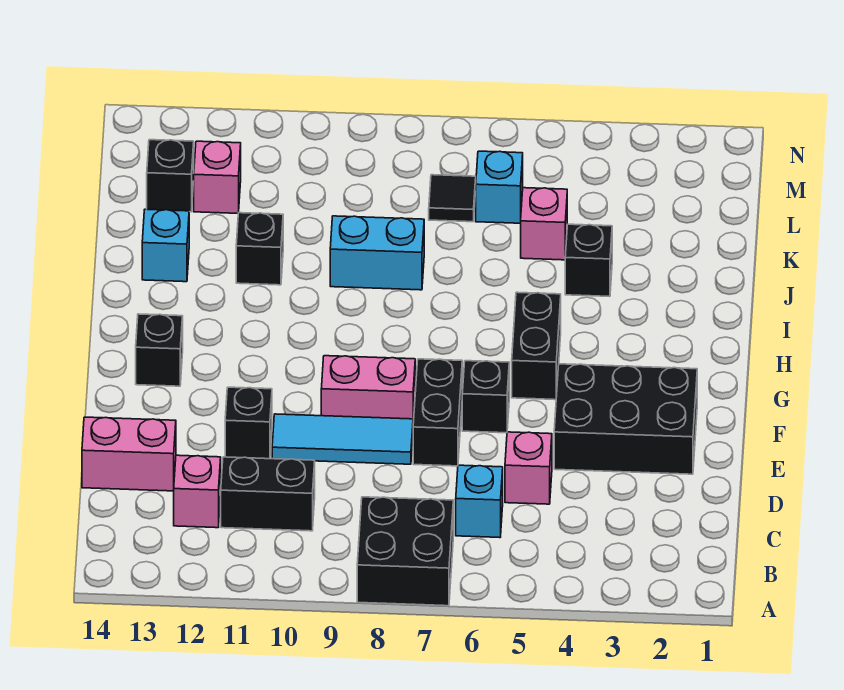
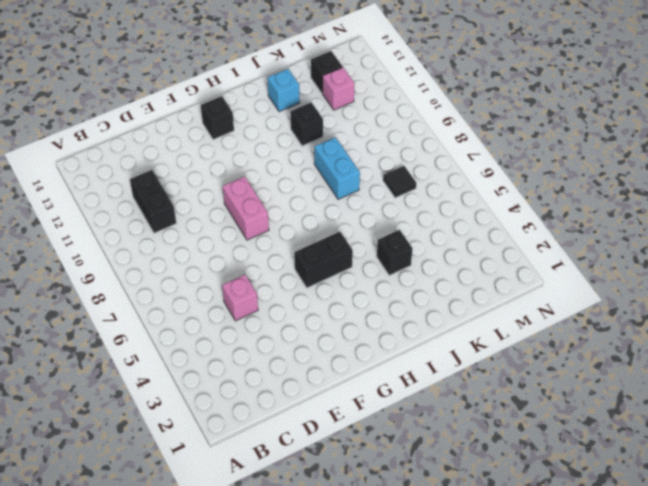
none -> black 2x2 brick [357,497,453,606]
none -> cyan 1x1 brick [456,465,503,538]
none -> pink 1x1 brick [174,455,221,528]

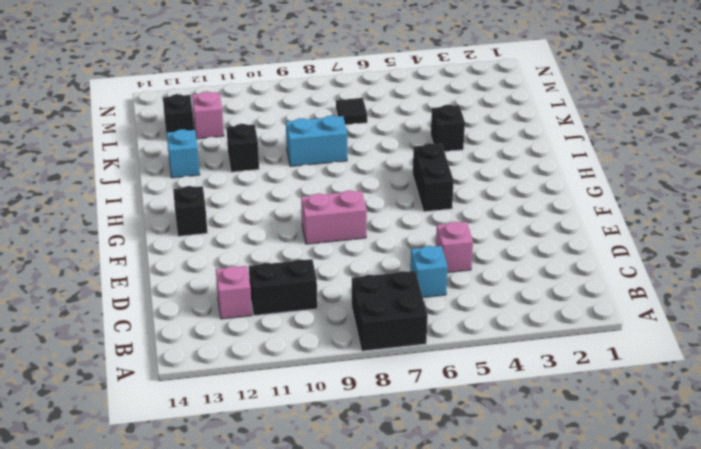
none -> pink 1x2 brick [82,417,176,491]
none -> black 2x3 brick [554,364,697,474]
none -> black 1x2 brick [413,359,462,466]

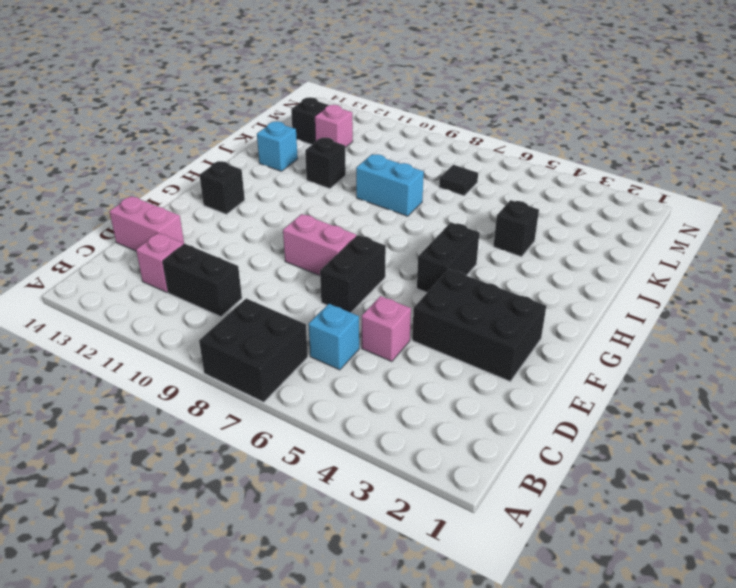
none -> cyan 1x3 tile [272,414,413,464]
none -> black 1x1 brick [225,387,272,459]
none -> black 1x1 brick [462,361,509,433]

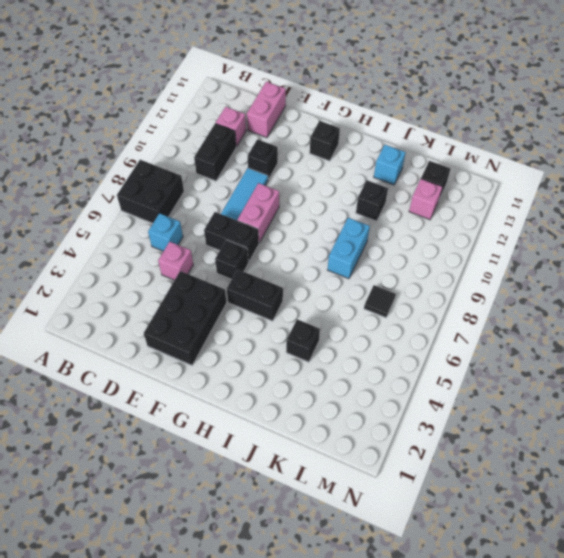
none -> pink 1x1 brick [521,188,567,260]
none -> cyan 1x1 brick [476,151,523,223]

